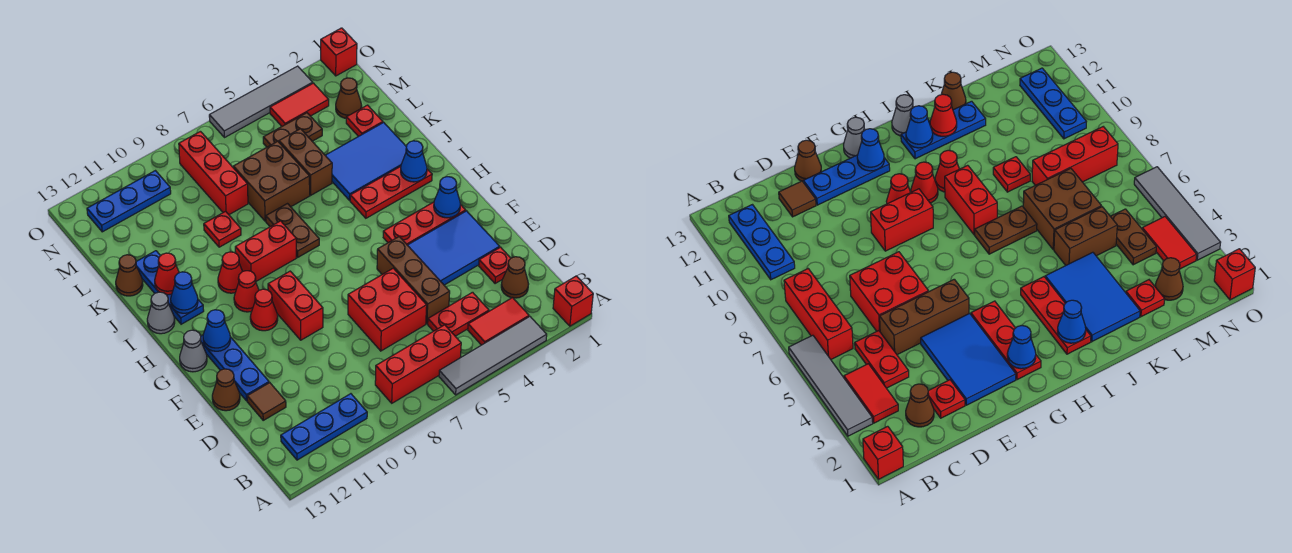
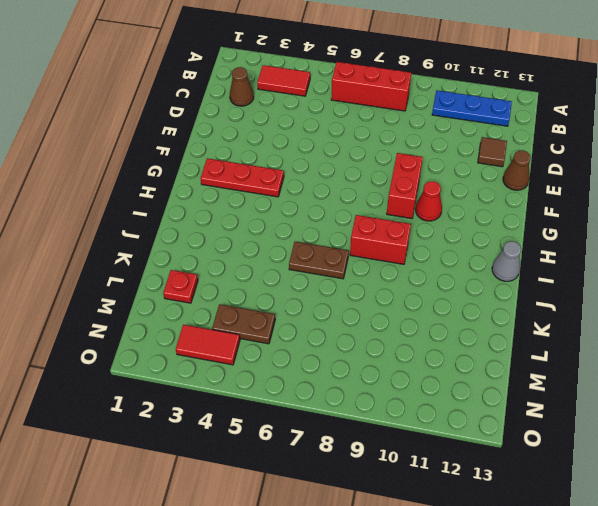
brown 1x2 plate [289,242,349,279] -> brown 1x2 plate turned to [266,204,319,257]
none -> red 1x1 brick [553,276,593,326]
none -> grey 1x4 tile [439,317,547,395]
none -> red 1x2 plate [428,292,489,336]
none -> red 1x1 plate [479,247,511,284]

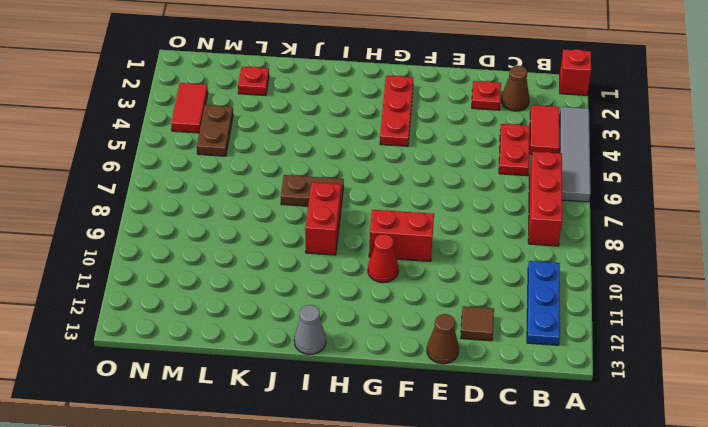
none -> brown 1x3 brick [377,237,450,324]
none -> red 2x2 brick [348,268,427,351]
none -> blue 2x3 tile [408,211,500,285]
none -> blue 1x3 plate [201,335,269,401]

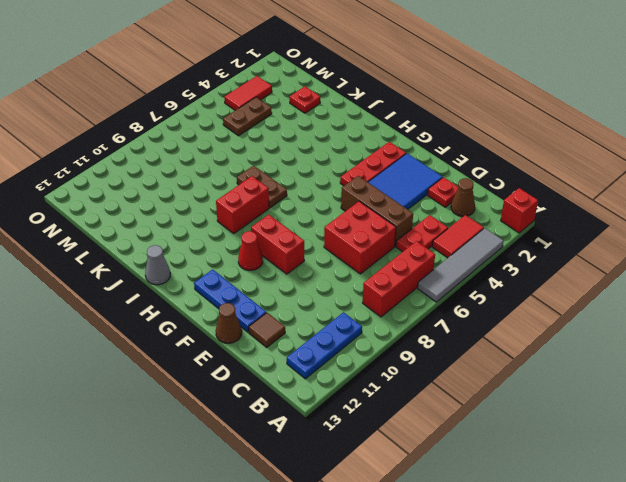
none -> grey 1x1 cone [180,330,207,372]
none -> red 1x1 cone [234,271,259,312]
none -> red 1x3 plate [350,166,432,218]
none -> red 1x1 cone [218,252,243,293]

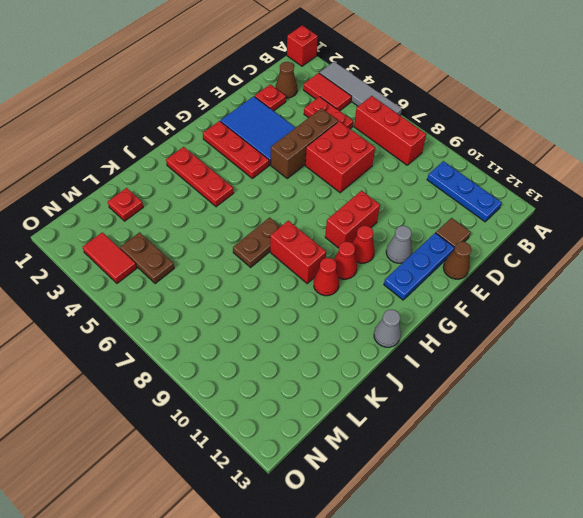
grey 1x1 cone [386,226,412,263] -> grey 1x1 cone moved to [180,330,207,372]
none -> blue 1x3 plate [136,251,204,324]
none -> blue 2x3 tile [325,122,406,200]
none -> brown 1x2 brick [279,129,332,195]
none -> brown 2x2 brick [233,141,310,221]

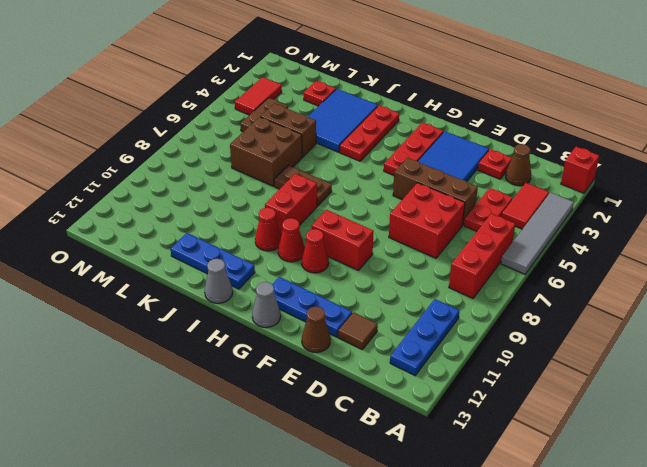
none -> red 1x1 plate [204,211,241,247]
none -> brown 1x1 cone [116,255,143,296]
none -> red 1x3 brick [179,131,248,215]
none -> brown 1x1 cone [336,78,362,118]

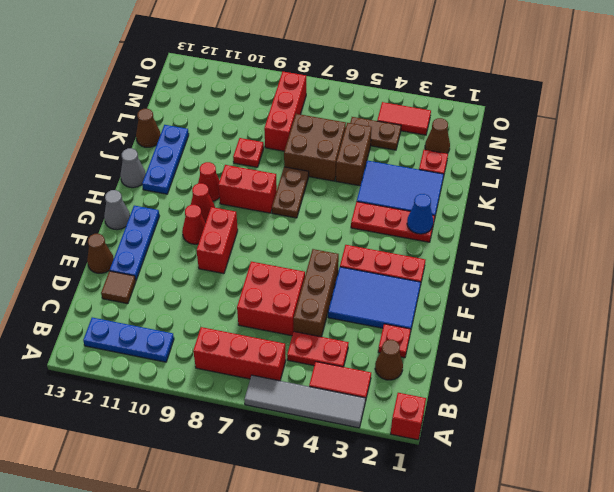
none -> blue 1x3 plate [87,171,171,232]
none -> red 1x1 brick [321,28,357,76]
none -> grey 1x4 tile [209,66,313,138]
none -> blue 1x1 cone [434,177,461,218]

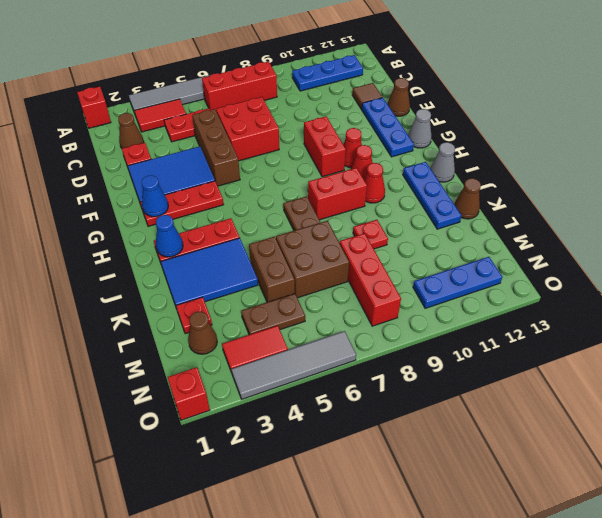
none -> blue 1x1 cone [203,310,230,351]
none -> blue 1x1 cone [171,272,198,313]
none -> red 1x1 cone [155,253,179,295]

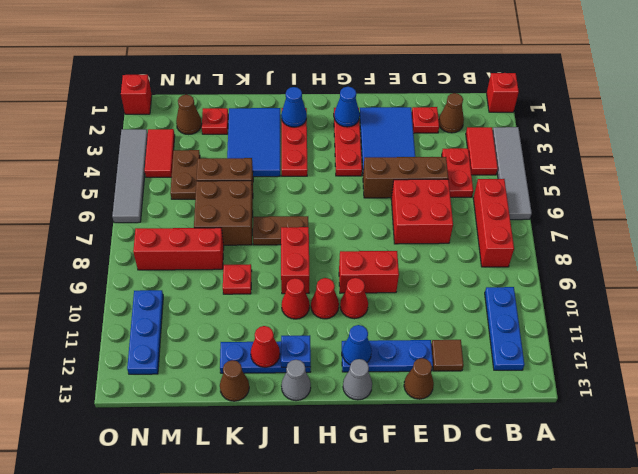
blue 1x1 plate [281,335,311,367] -> blue 1x1 cone [171,272,198,313]

